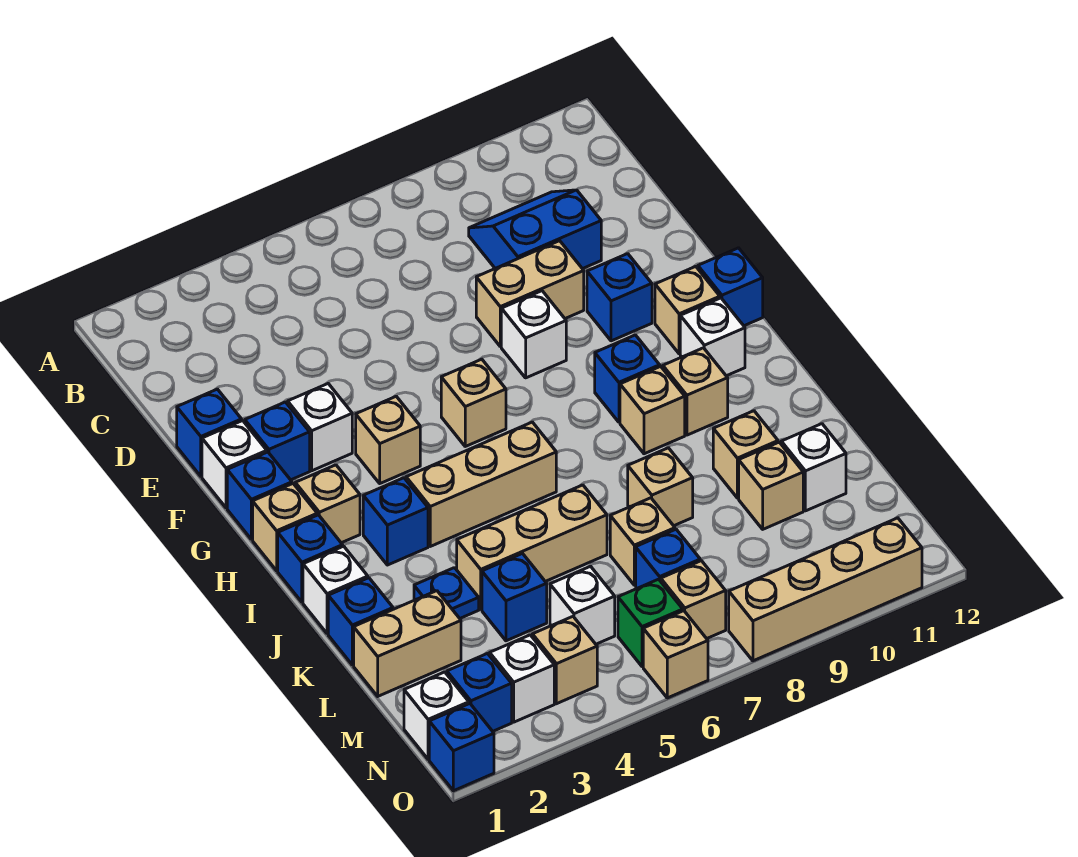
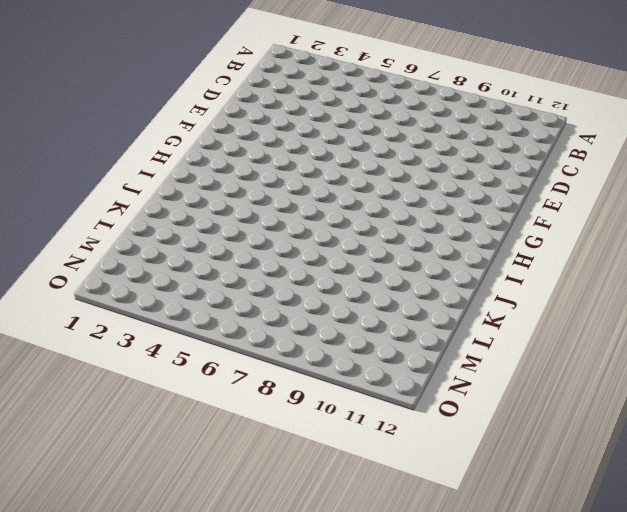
none -> blue 2x2 slope [469,190,601,269]
none -> blue 1x1 brick [177,389,242,476]
none -> tan 1x2 brick [476,241,584,347]
none -> white 1x1 brick [202,421,267,508]

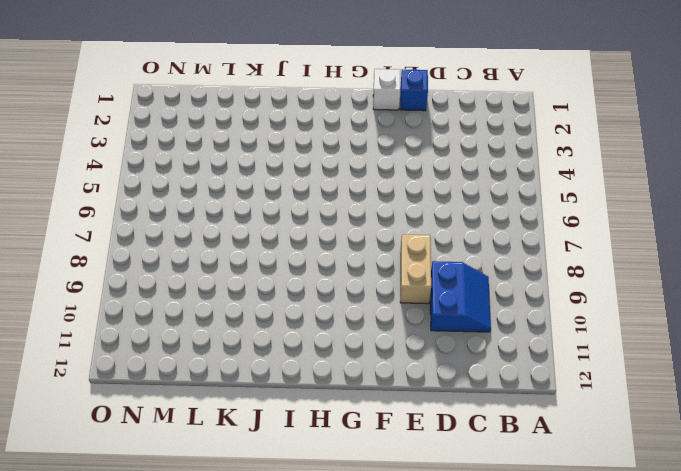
none -> blue 1x1 brick [245,402,310,480]
none -> white 1x1 brick [288,384,352,471]
none -> white 1x1 brick [501,291,566,378]
none -> blue 1x1 brick [587,254,652,341]

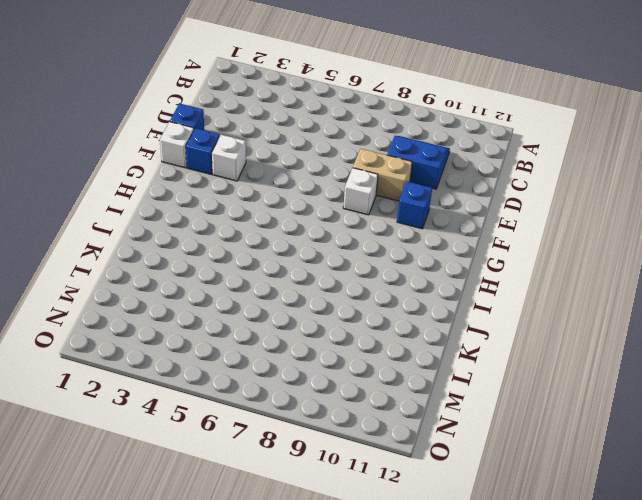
none -> blue 1x1 brick [227,452,292,539]
none -> tan 1x1 brick [356,396,420,483]
none -> tan 1x1 brick [441,359,506,446]
none -> tan 1x1 brick [655,266,720,354]

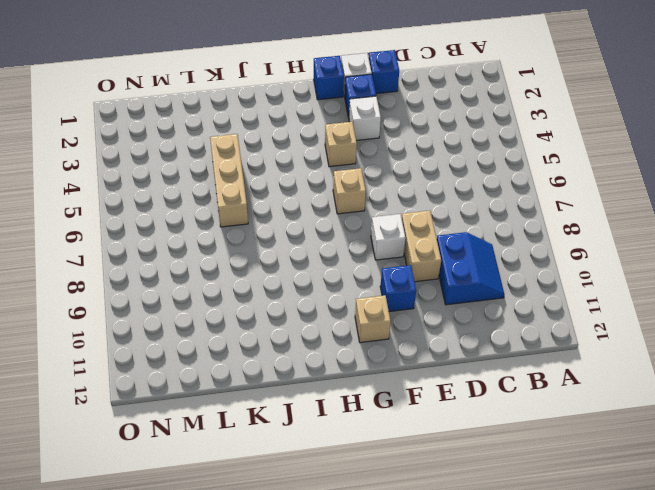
none -> blue 1x1 brick [698,248,763,326]
none -> tan 1x1 brick [253,484,317,571]
none -> tan 1x1 brick [295,465,360,543]
none -> blue 1x1 brick [595,335,660,422]

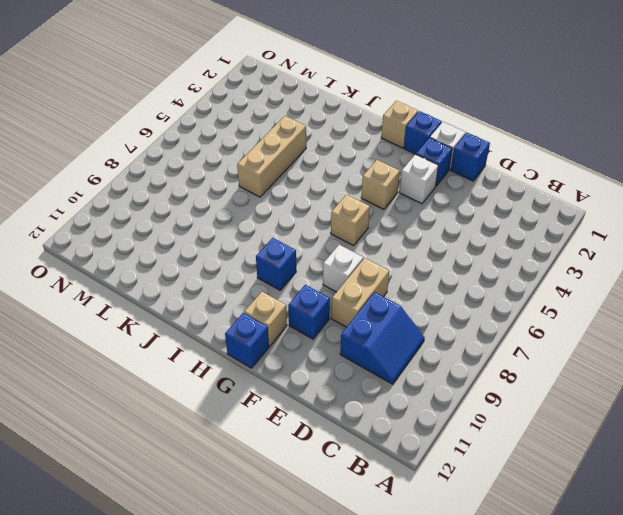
none -> tan 1x1 brick [295,465,360,543]
none -> white 1x1 brick [680,298,745,376]
none -> blue 1x1 brick [278,515,343,602]
none -> blue 1x1 brick [363,478,428,565]

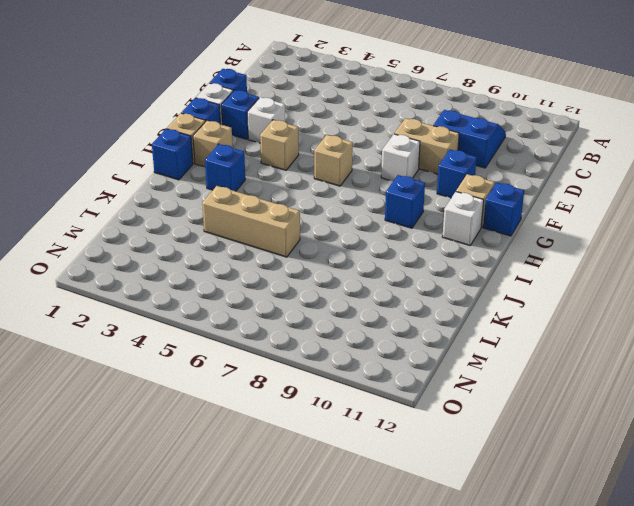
none -> tan 1x3 brick [406,422,556,546]
none -> tan 1x1 brick [620,366,685,454]
none -> tan 1x1 brick [663,348,728,435]
none -> white 1x1 brick [303,546,368,634]

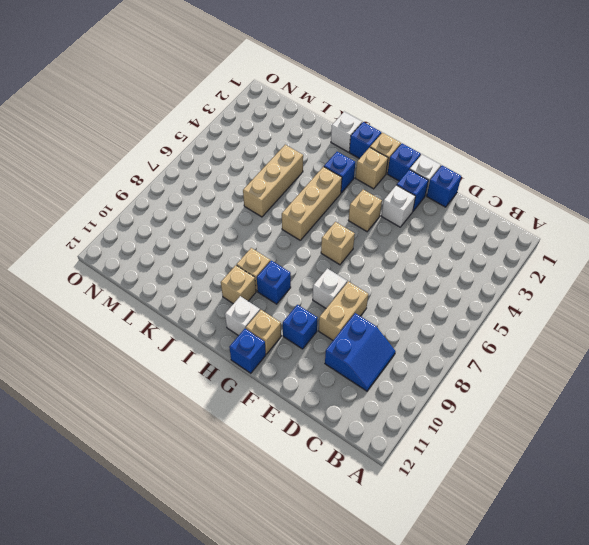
none -> blue 1x1 brick [328,578,393,665]
none -> blue 1x1 plate [414,568,479,618]
none -> tan 1x1 brick [628,448,693,526]
none -> tan 1x1 brick [713,411,778,498]

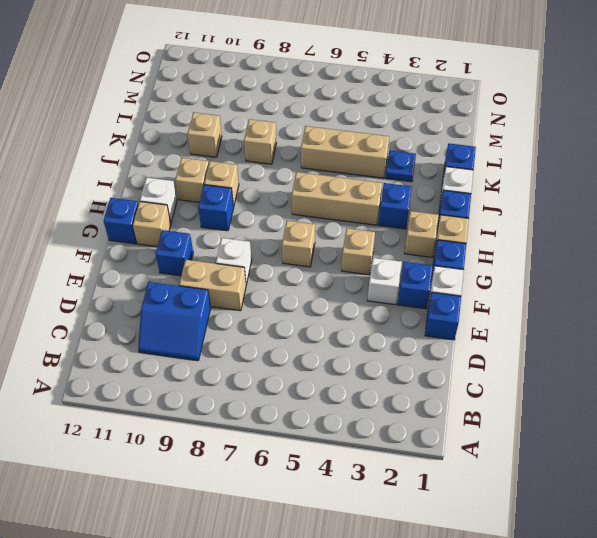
none -> tan 1x2 brick [354,591,461,696]
none -> blue 1x1 brick [482,554,547,641]
none -> tan 1x1 brick [610,498,675,585]
none -> tan 1x1 brick [739,442,803,529]

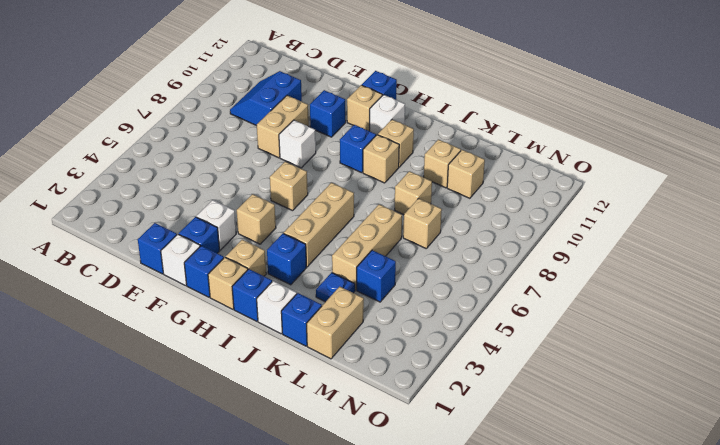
none -> white 1x1 brick [781,424,846,511]
none -> white 1x1 brick [550,566,615,644]
none -> blue 1x1 brick [636,529,700,588]
none -> white 1x1 brick [404,672,469,759]

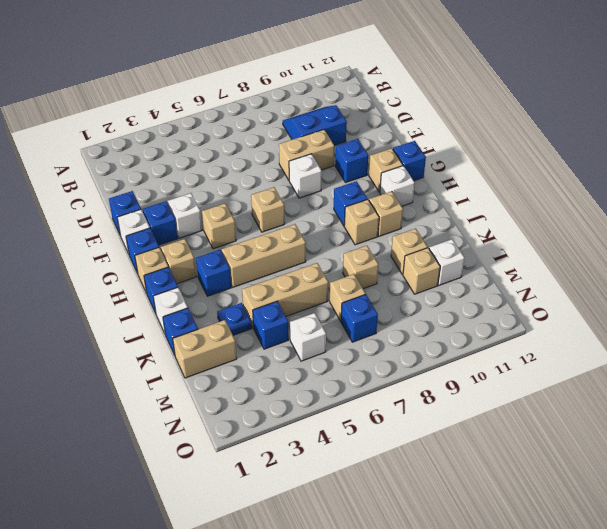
none -> white 1x1 brick [404,672,469,759]
none -> blue 1x1 brick [447,654,512,731]
none -> white 1x1 brick [490,635,554,722]
none -> tan 1x1 brick [532,617,597,704]

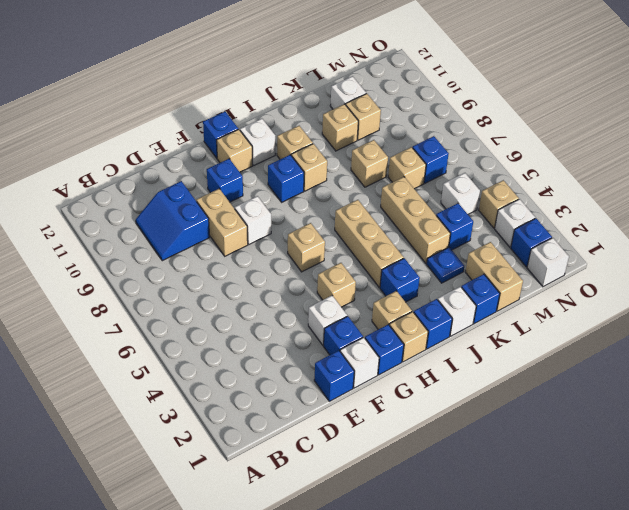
none -> green 1x1 brick [618,579,683,667]
none -> tan 1x1 brick [661,561,726,639]
none -> blue 1x1 brick [429,704,494,791]
none -> tan 1x1 brick [643,611,708,698]

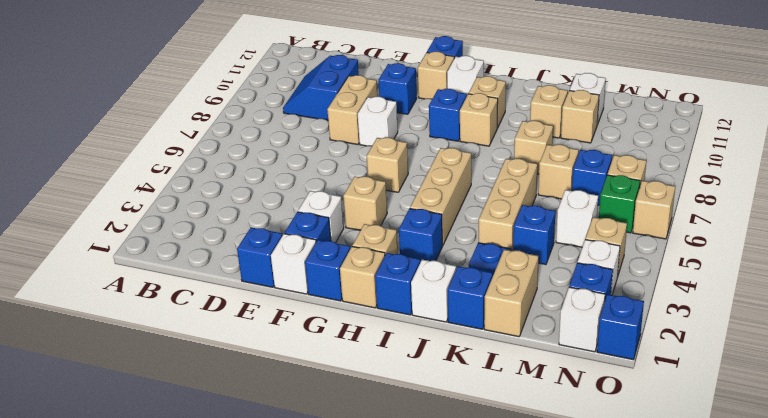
none -> tan 1x4 brick [729,518,922,661]

